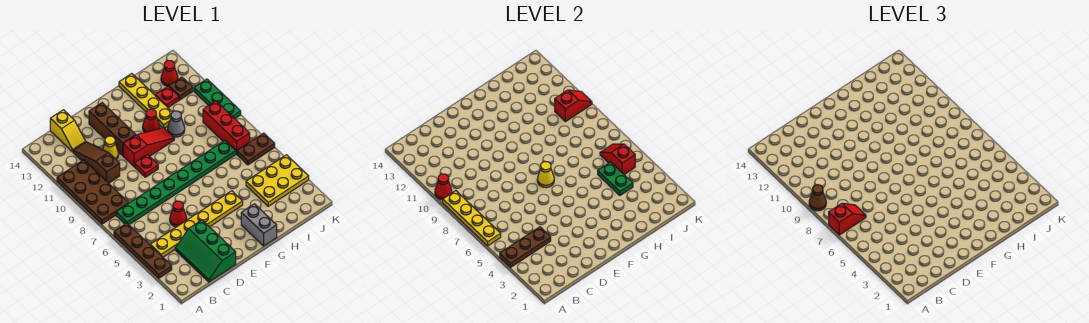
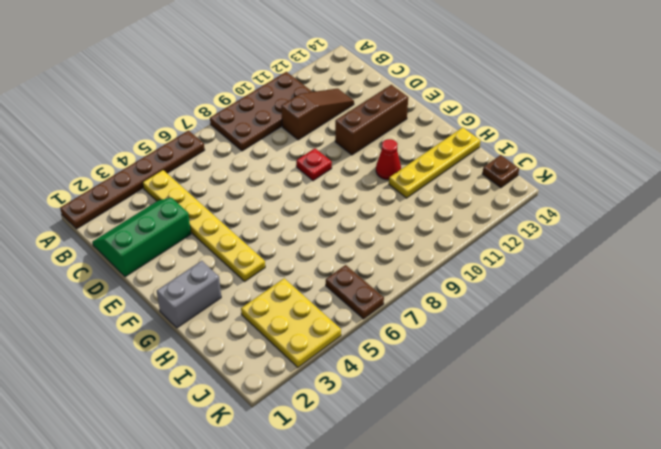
brown 1x6 plate [60,131,205,229] -> brown 1x4 plate [114,223,172,278]
brown 1x1 plate [483,155,519,188] -> brown 1x1 plate moved to [169,77,193,100]
none -> green 1x8 plate [116,141,236,225]
none -> yellow 1x2 slope [50,110,86,152]
none -> red 1x1 cone [170,201,187,227]
none -> yellow 1x1 cone [103,136,119,160]

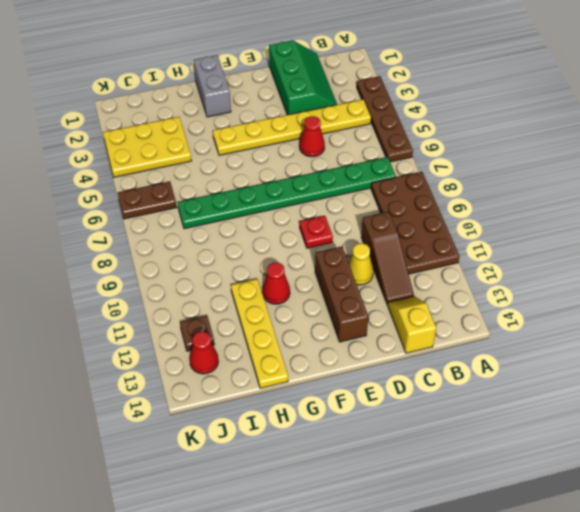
none -> red 1x3 slope [123,128,174,166]
none -> grey 1x1 cone [168,111,185,137]
none -> red 1x1 plate [155,86,179,108]
none -> red 1x3 brick [203,101,250,154]

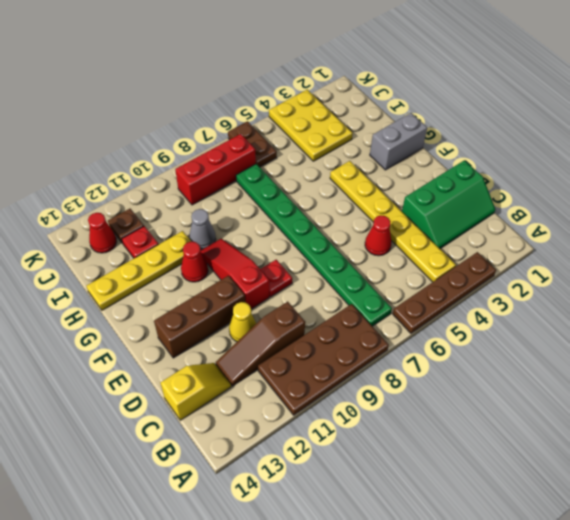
none -> green 1x3 plate [194,79,241,119]
none -> brown 1x3 plate [500,227,551,267]
none -> yellow 1x4 plate [443,191,501,246]
none -> red 1x1 cone [435,174,452,200]

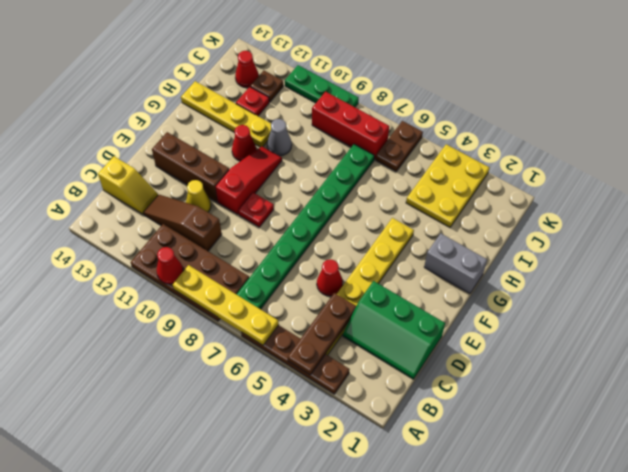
none -> yellow 1x1 cone [537,162,554,188]
none -> green 1x2 plate [598,162,633,195]
none -> red 1x2 slope [600,144,635,174]
none -> red 1x2 slope [555,90,592,122]

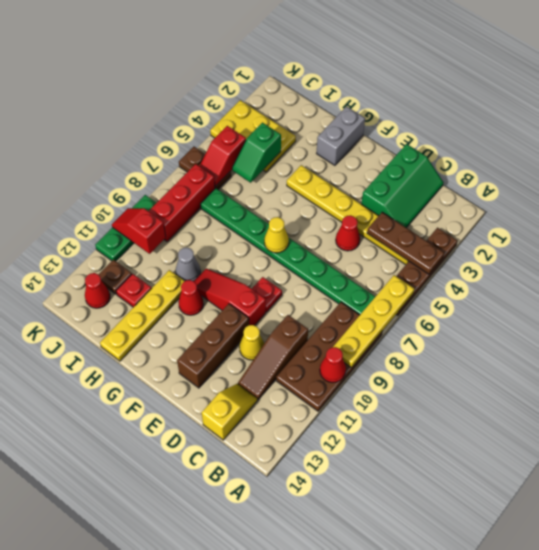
green 1x2 slope [232,123,281,183] -> green 1x2 plate [598,162,633,195]
none -> red 1x2 slope [829,203,866,235]
none -> brown 1x1 cone [809,185,826,211]

